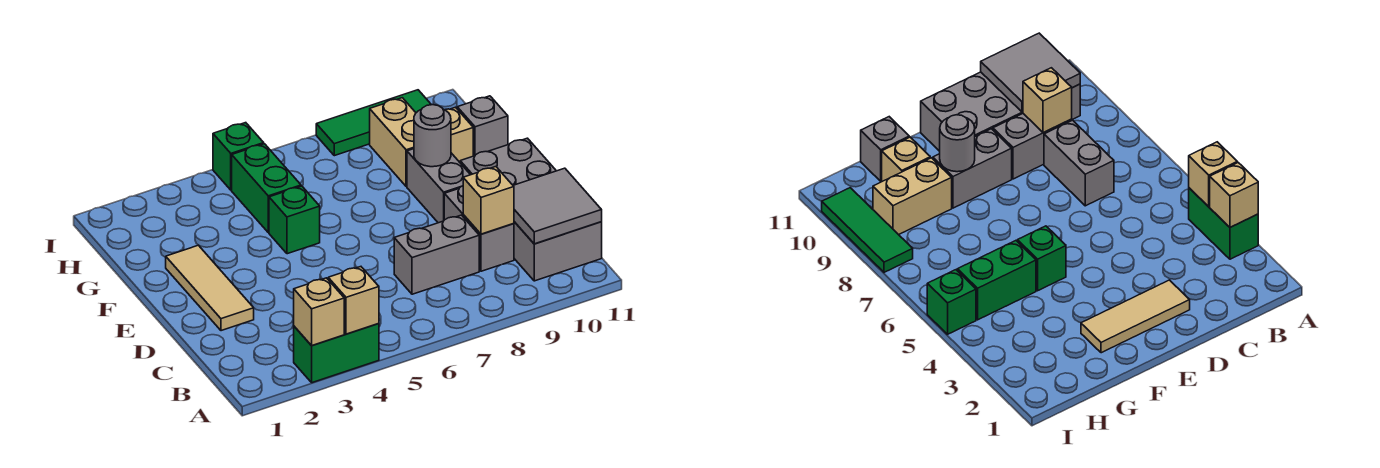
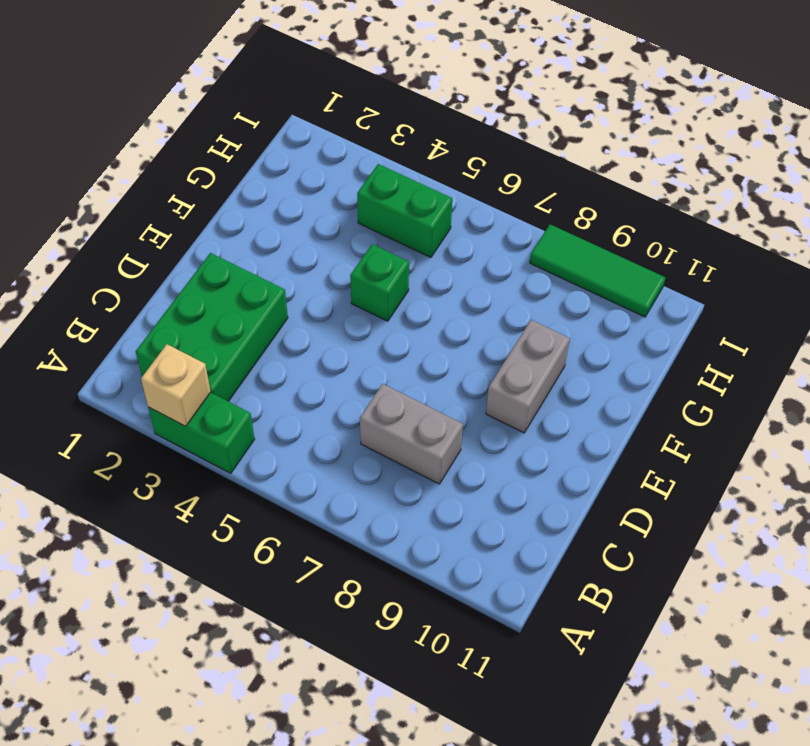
green 2x3 brick [136,253,288,401] -> tan 1x3 tile [166,245,254,331]
green 1x2 brick [357,164,452,257] -> green 1x2 brick turned to [232,144,301,233]
none -> grey 2x4 brick [460,138,602,281]
none -> grey 1x2 brick [444,186,514,271]
none -> tan 1x2 brick [370,98,416,187]

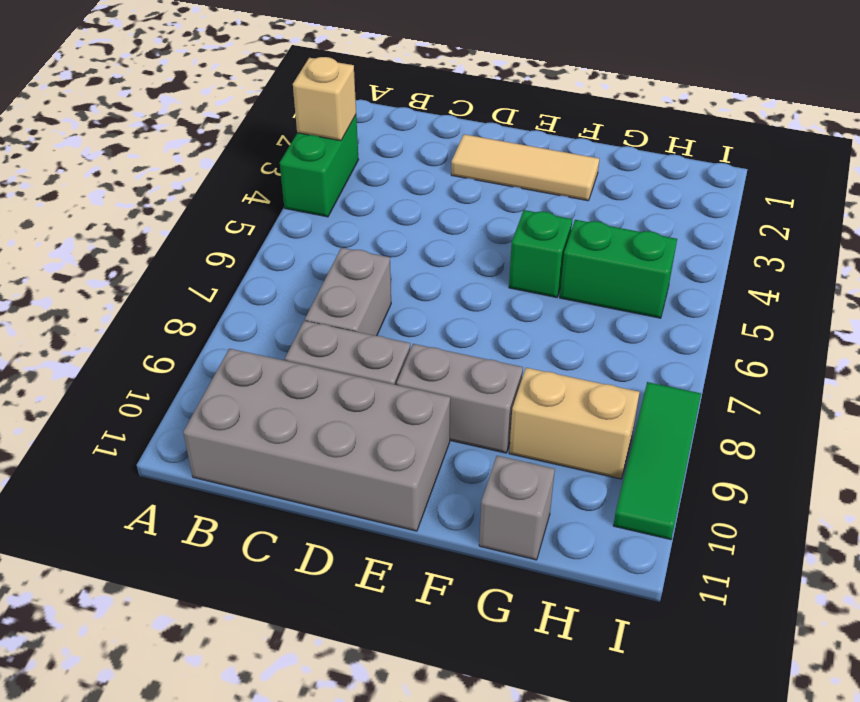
none -> tan 1x1 brick [445,107,473,162]
none -> green 1x1 brick [213,123,264,190]
none -> tan 1x1 brick [328,267,379,334]

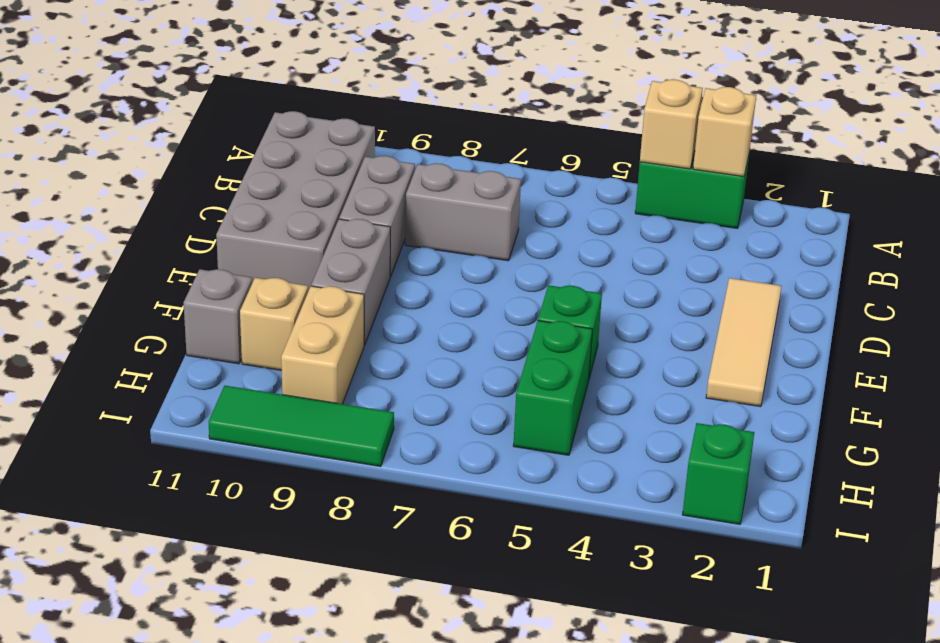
green 1x1 brick [682,423,754,524] -> green 1x1 brick moved to [213,123,264,190]
none -> grey 2x2 tile [513,168,602,244]
none -> tan 1x1 brick [463,167,514,234]
none -> grey 1x1 round brick [414,105,451,167]

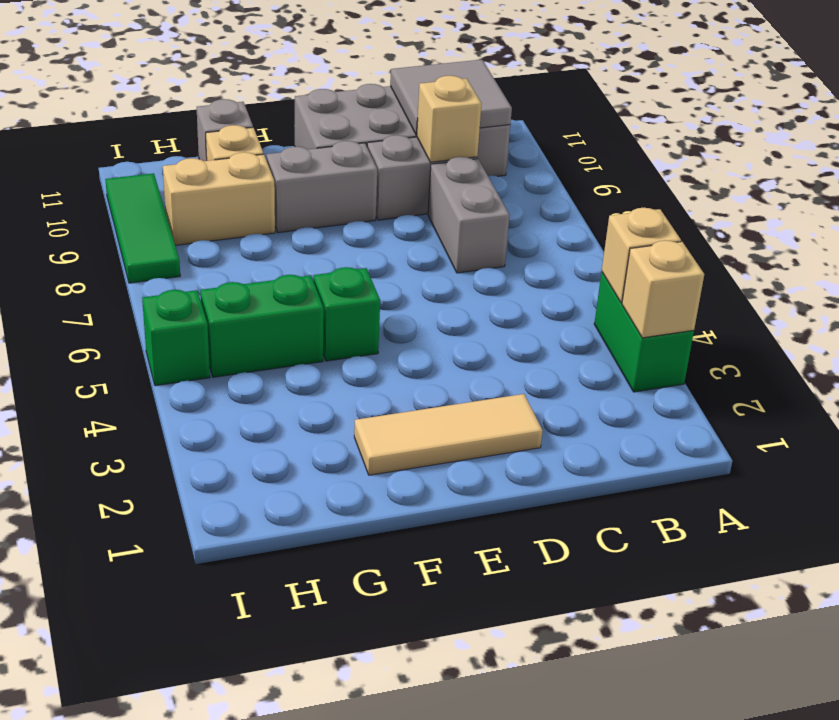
none -> grey 1x1 round brick [414,105,451,167]

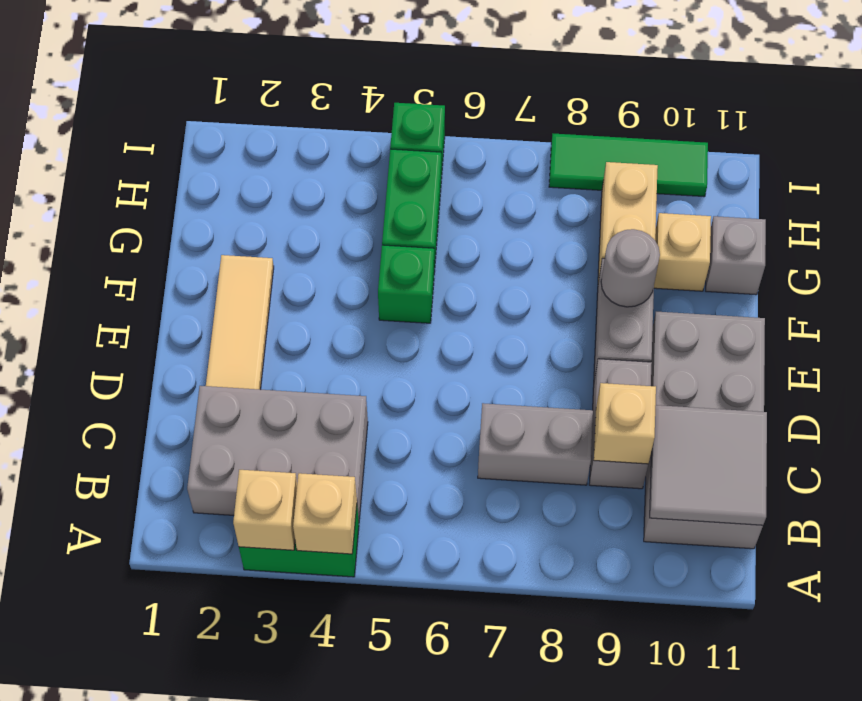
grey 2x3 brick [187,386,368,521] -> none

